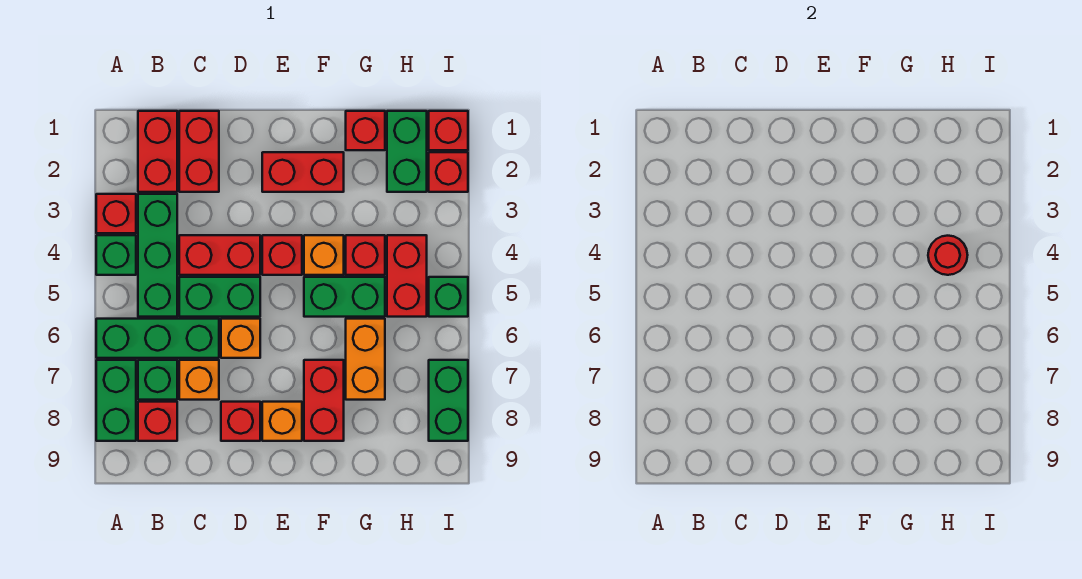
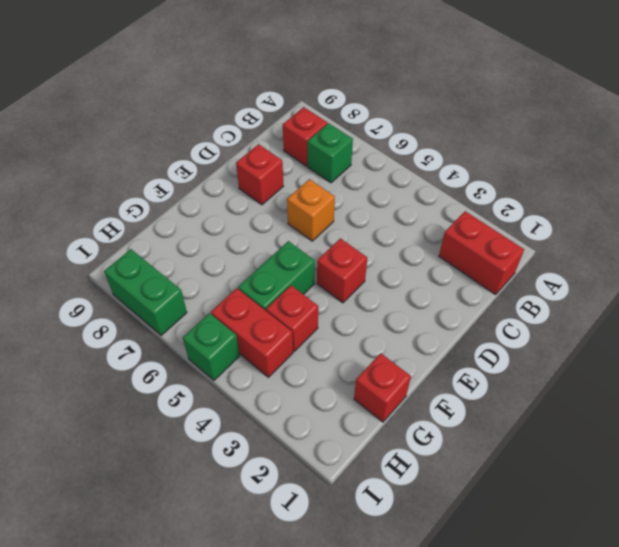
none -> red 1x1 brick [96,194,136,233]
none -> green 1x1 brick [96,235,136,275]
none -> green 1x3 brick [96,319,219,358]
none -> green 1x2 brick [96,360,136,441]

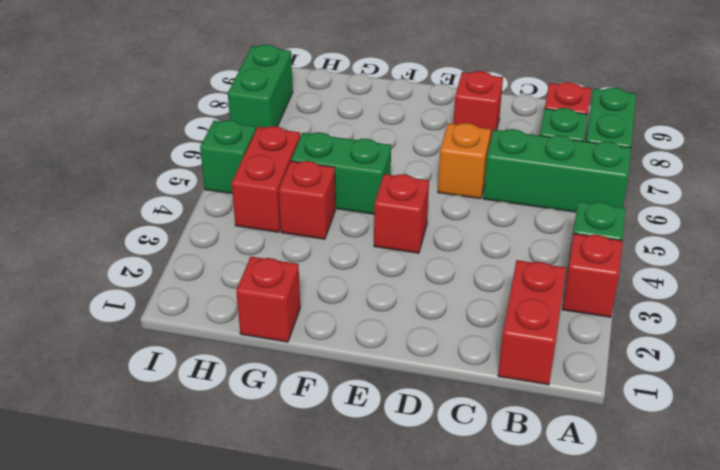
none -> green 1x3 brick [138,194,177,317]
none -> red 1x2 brick [179,111,219,192]
none -> red 1x2 brick [179,235,260,275]
none -> green 1x2 brick [179,277,260,317]

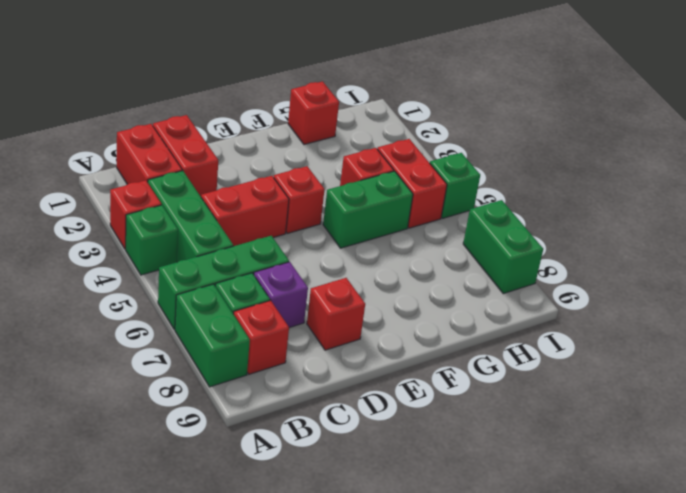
purple 1x1 brick [254,262,308,328] -> orange 1x1 brick [179,360,219,400]
none -> green 1x2 brick [179,277,260,317]
none -> orange 1x1 brick [221,319,260,358]
none -> red 1x2 brick [262,152,344,192]
none -> orange 1x1 brick [262,402,302,441]

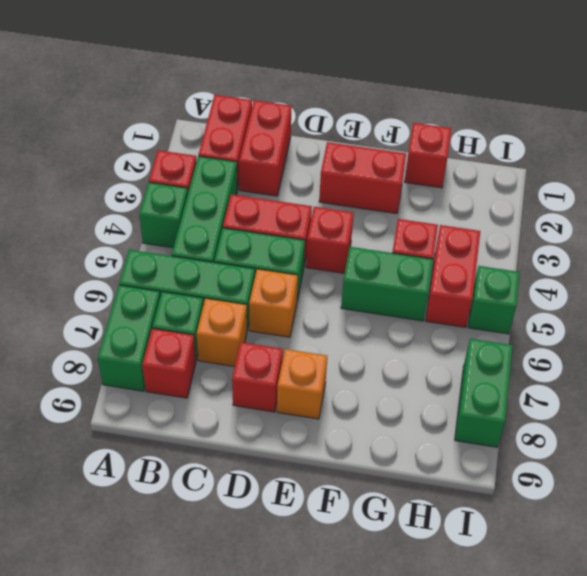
none -> orange 1x1 brick [304,235,344,275]
none -> red 1x2 brick [304,360,344,441]
none -> orange 1x2 brick [346,319,385,400]
none -> green 1x2 brick [387,111,427,192]

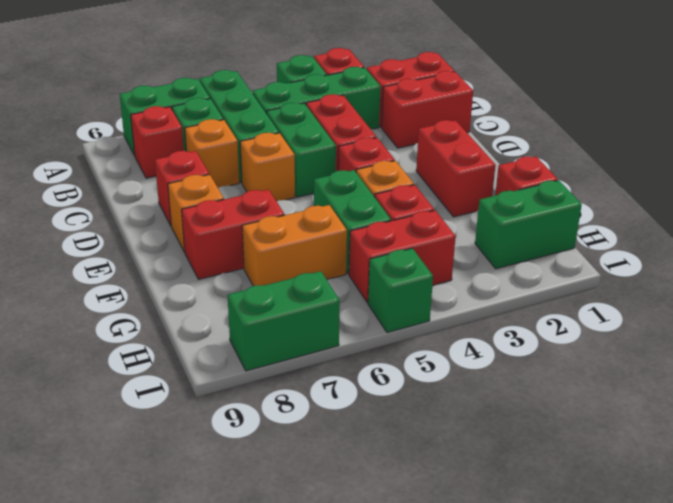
none -> red 1x1 brick [429,111,468,150]
none -> red 1x1 brick [429,152,468,192]
none -> red 1x1 round brick [928,236,968,275]

